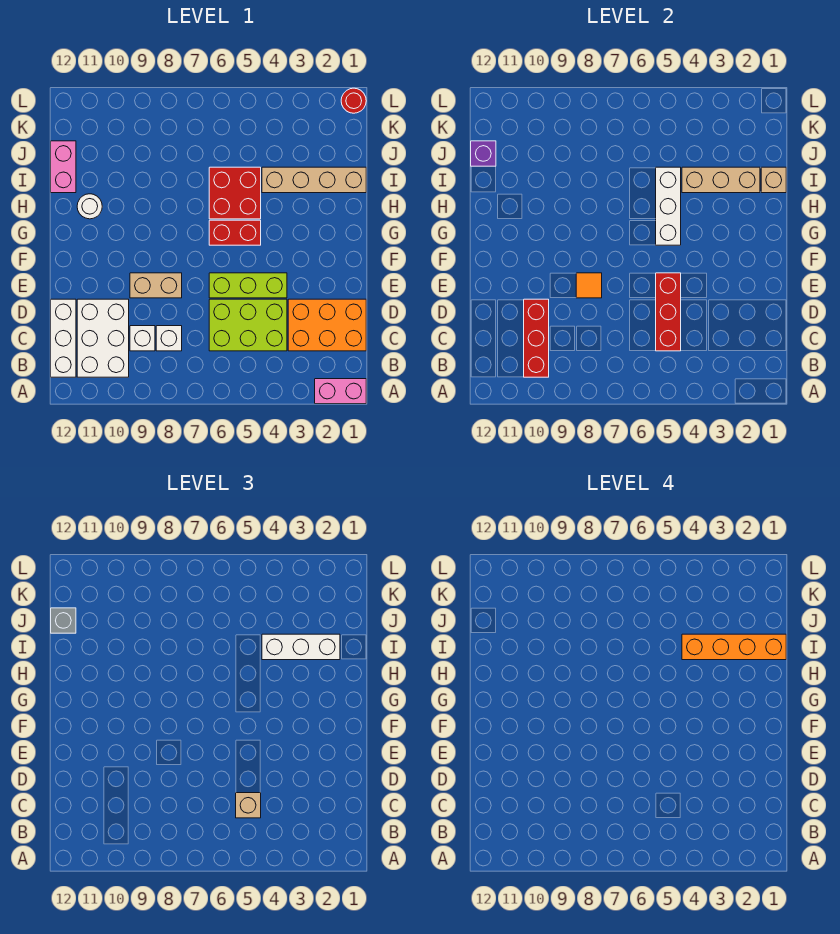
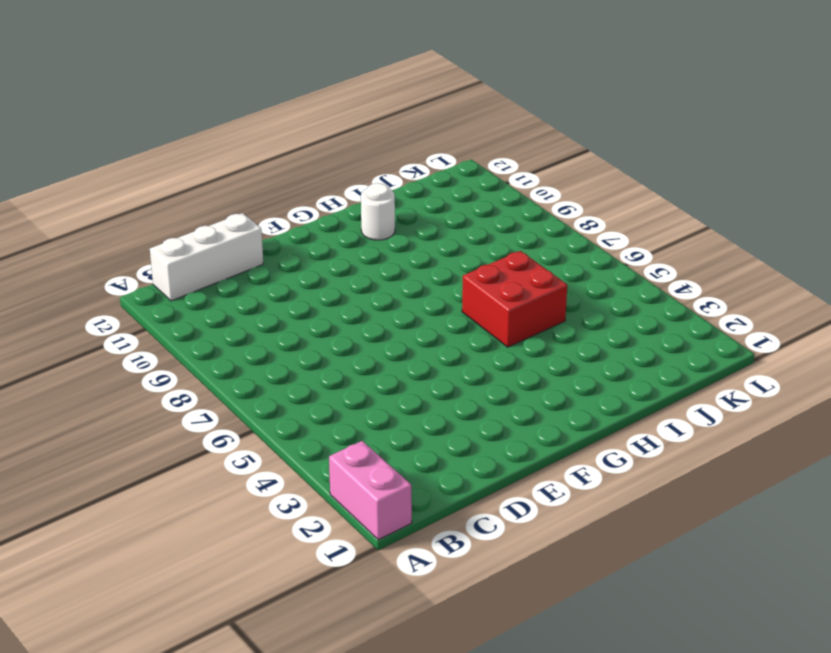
none -> white 2x3 brick [77,299,129,377]
none -> orange 2x3 brick [288,299,366,351]
none -> lime 2x3 brick [209,299,287,351]

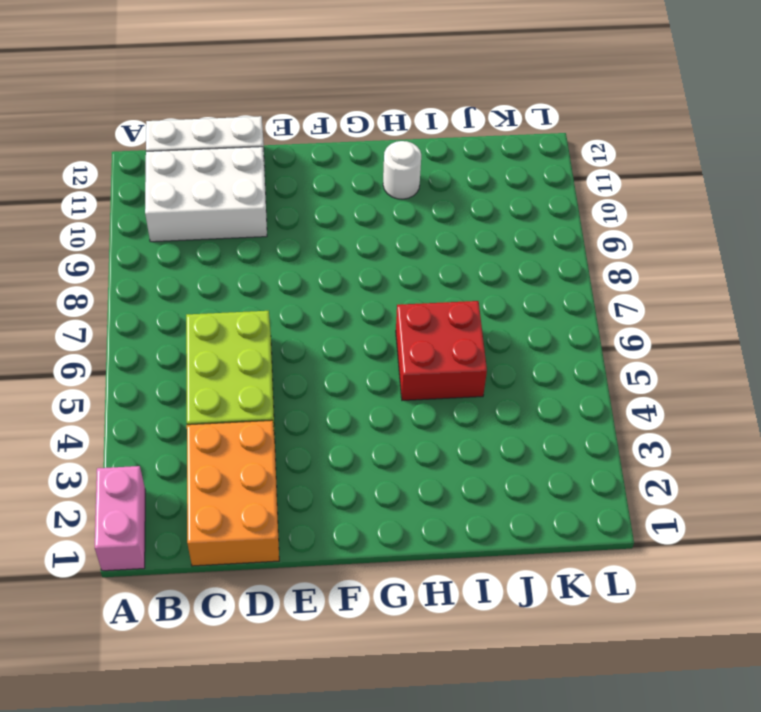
none -> white 1x1 brick [156,326,182,351]
none -> white 1x1 brick [130,326,155,351]
none -> lime 1x3 brick [209,273,287,298]

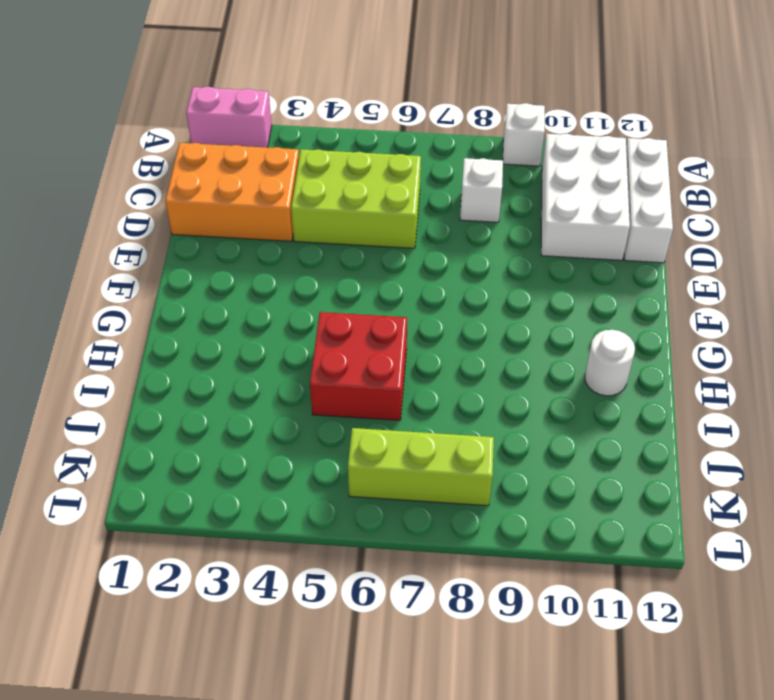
white 1x1 brick [503,103,545,166] -> white 1x1 brick moved to [130,326,155,351]
lime 1x3 brick [348,428,494,506] -> lime 1x3 brick moved to [209,273,287,298]
none -> tan 1x2 brick [130,273,182,298]
none -> red 1x2 brick [209,220,261,245]
none -> tan 1x4 brick [262,167,366,193]

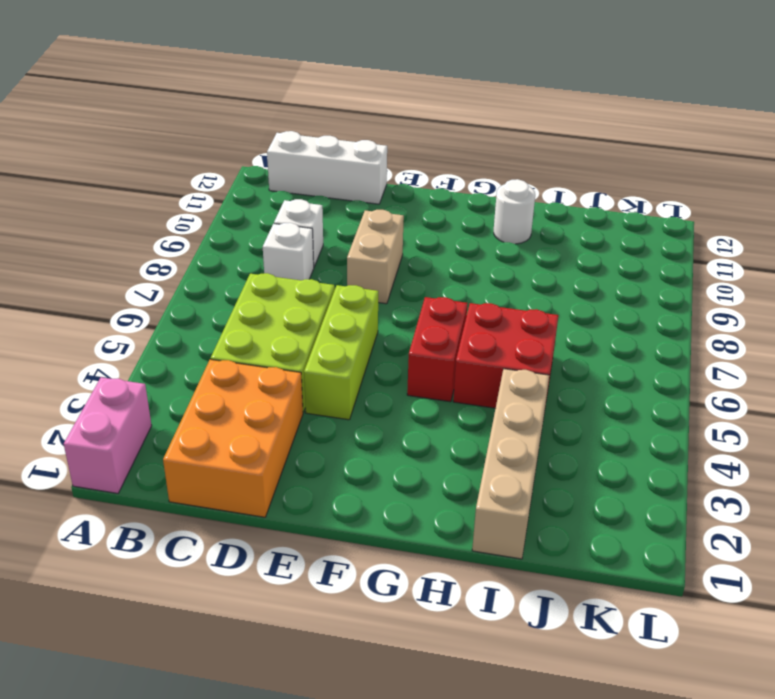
none -> white 2x3 brick [77,299,129,377]
none -> pink 1x2 brick [51,141,76,193]
none -> red 1x1 round brick [341,88,366,113]

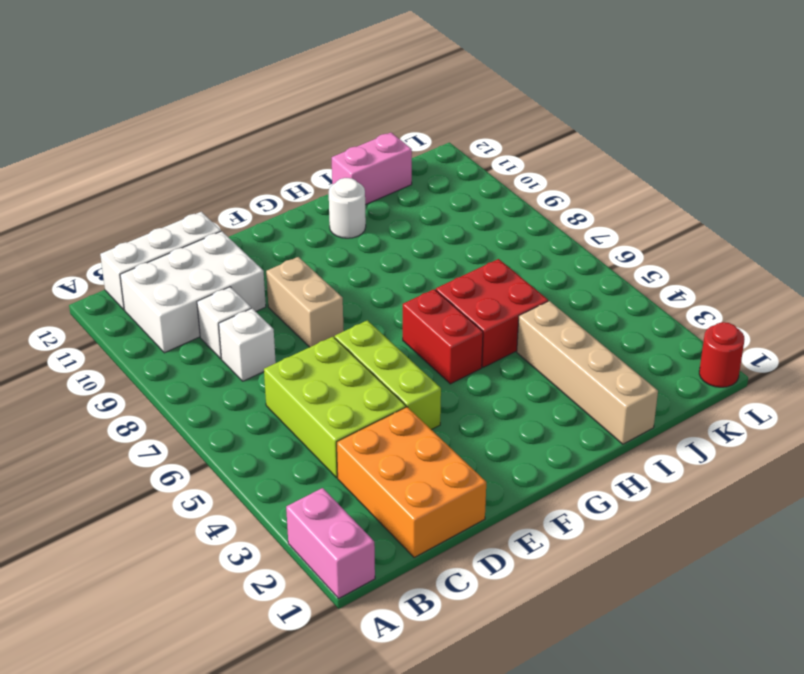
none -> red 1x3 brick [524,299,549,377]
none -> red 1x3 brick [656,273,681,351]
none -> orange 1x1 tile [576,273,602,298]

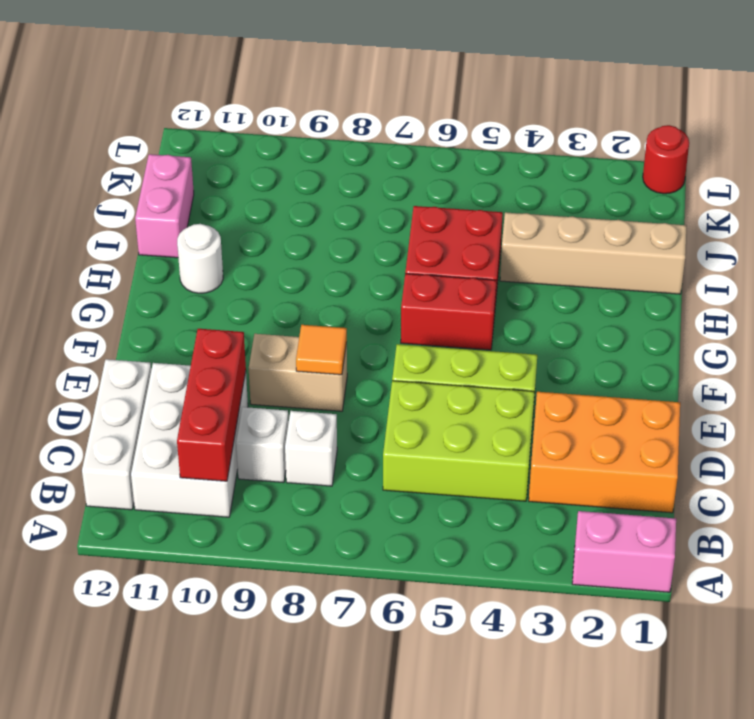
none -> red 1x3 brick [656,273,681,351]
none -> white 1x3 brick [656,167,681,245]
none -> tan 1x1 brick [761,167,786,193]

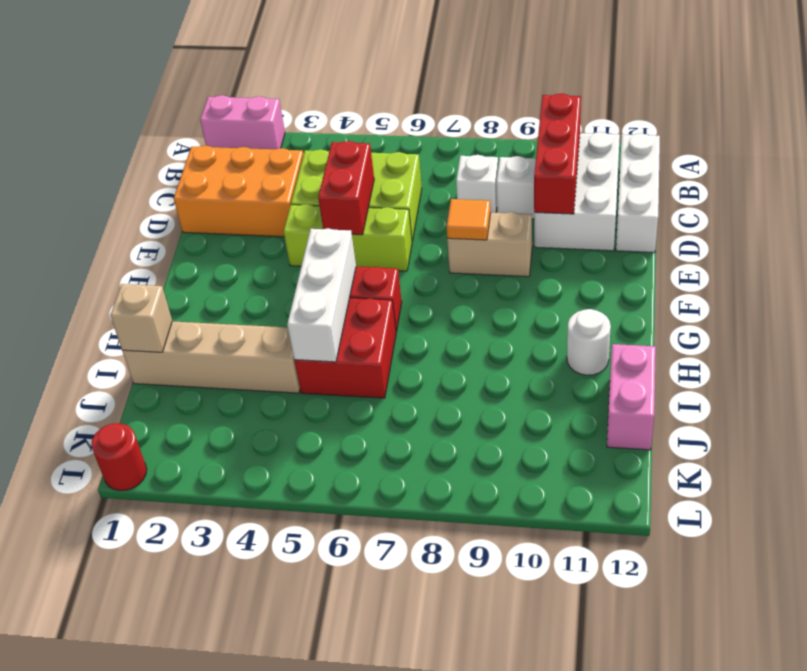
red 1x2 brick [318,141,374,235] -> red 1x3 brick [656,273,681,351]
none -> tan 1x3 brick [682,167,760,193]
none -> purple 1x1 brick [471,141,496,166]
none -> tan 1x1 brick [236,793,261,818]

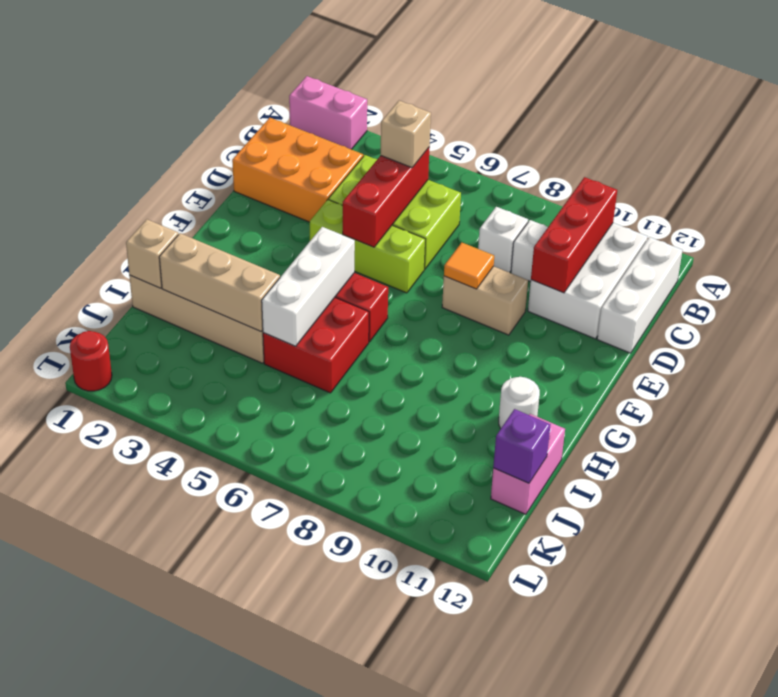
none -> white 1x3 brick [262,634,340,660]
none -> grey 1x1 brick [51,608,76,633]
none -> orange 1x4 brick [682,634,786,660]

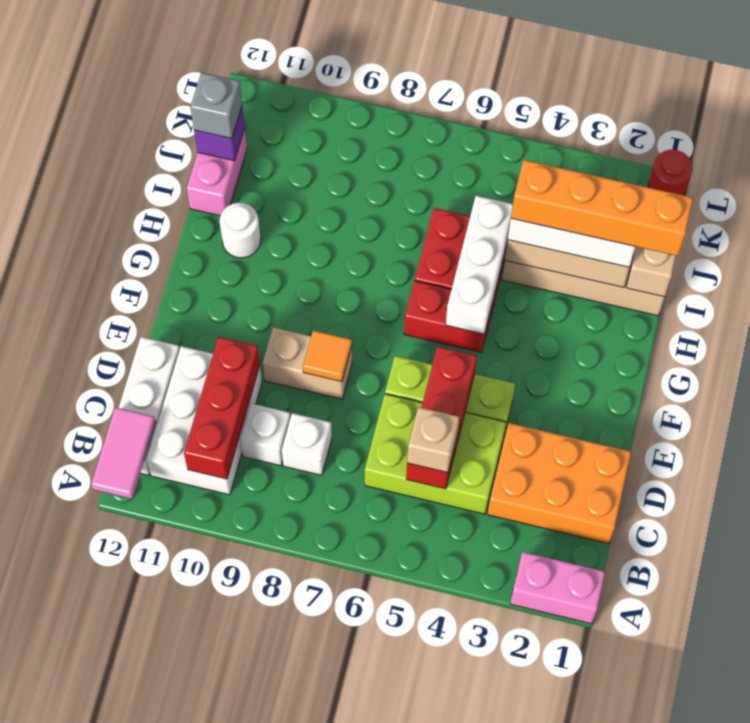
pink 1x2 tile [91,407,156,499] -> none

